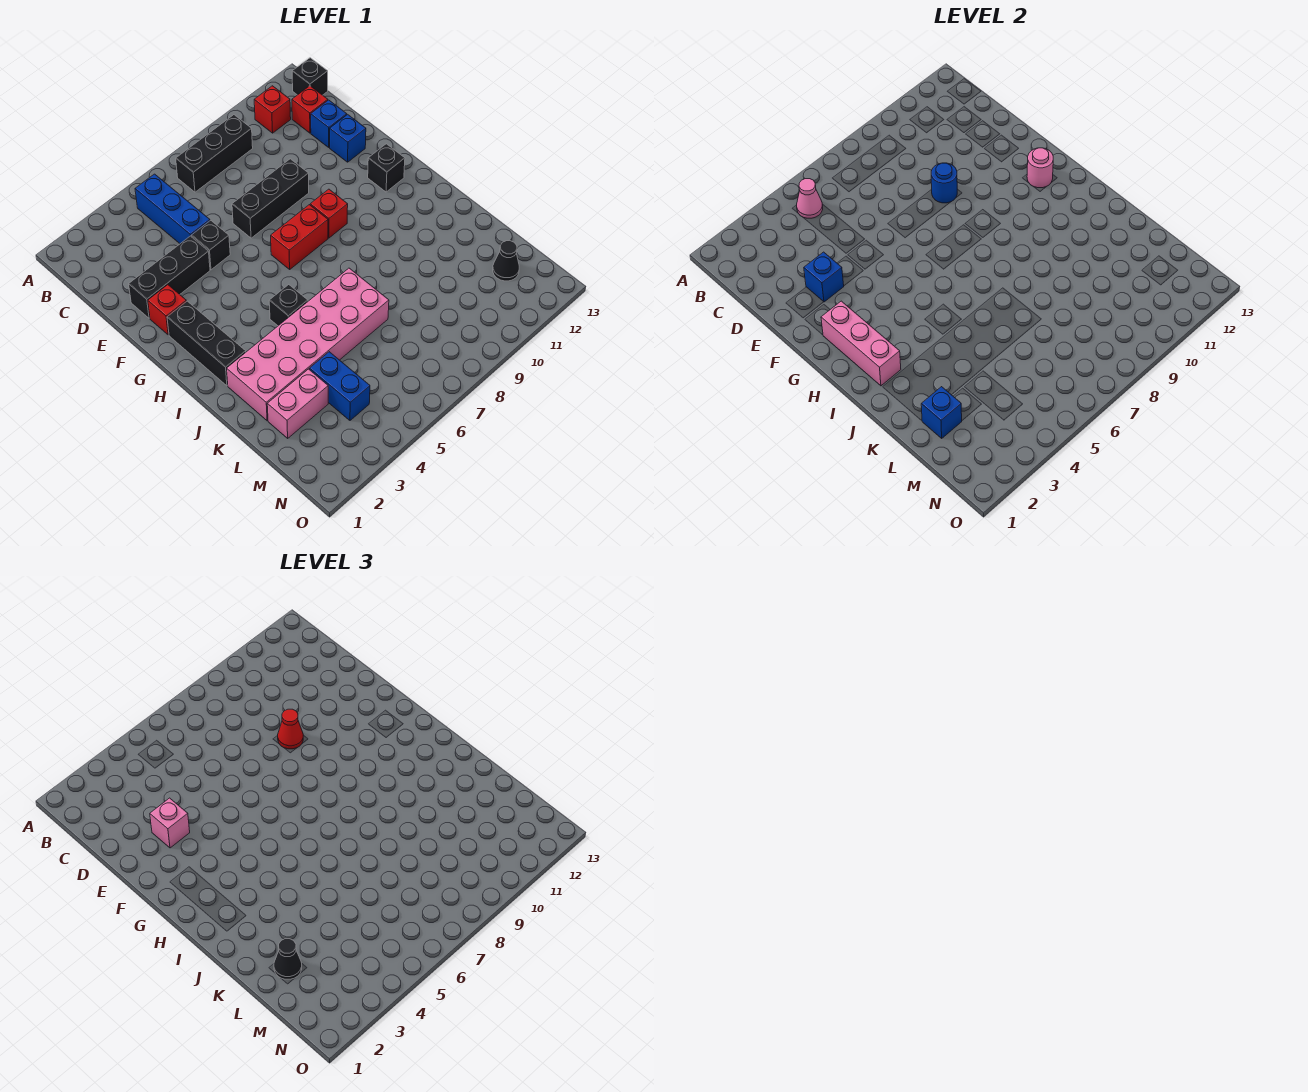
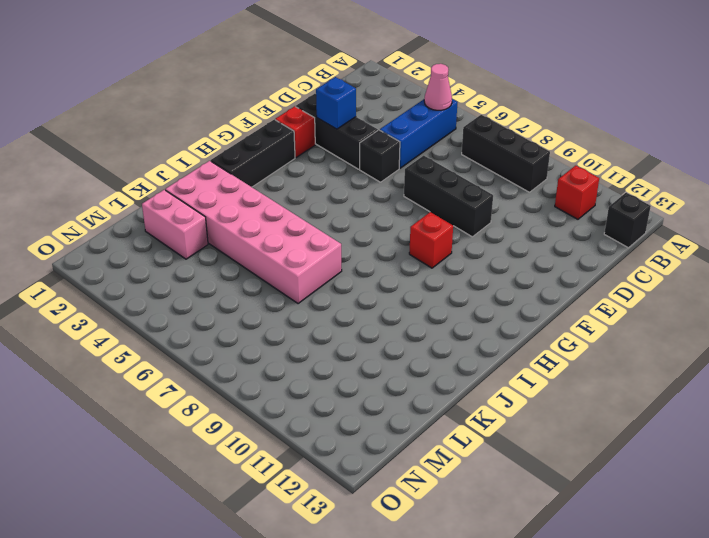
none -> red 1x1 brick [292,86,328,133]
none -> blue 1x1 brick [311,100,347,147]
none -> blue 1x1 brick [330,114,366,162]

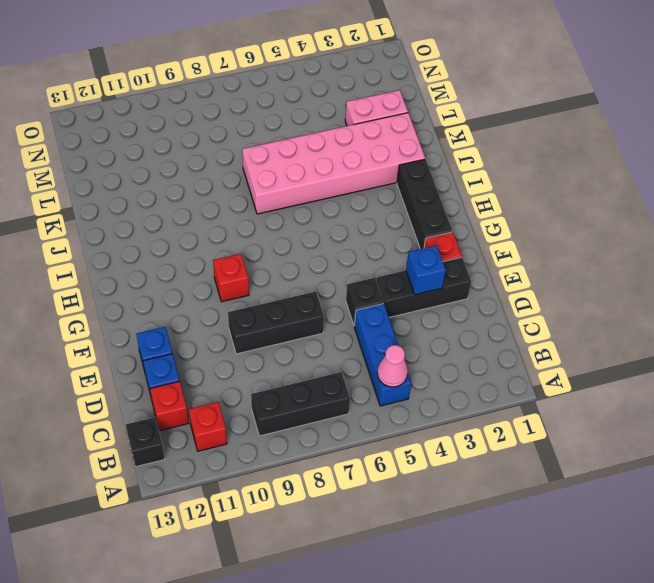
none -> red 1x2 brick [271,205,328,269]
none -> black 1x1 brick [368,144,405,192]
none -> black 1x1 brick [269,285,308,326]

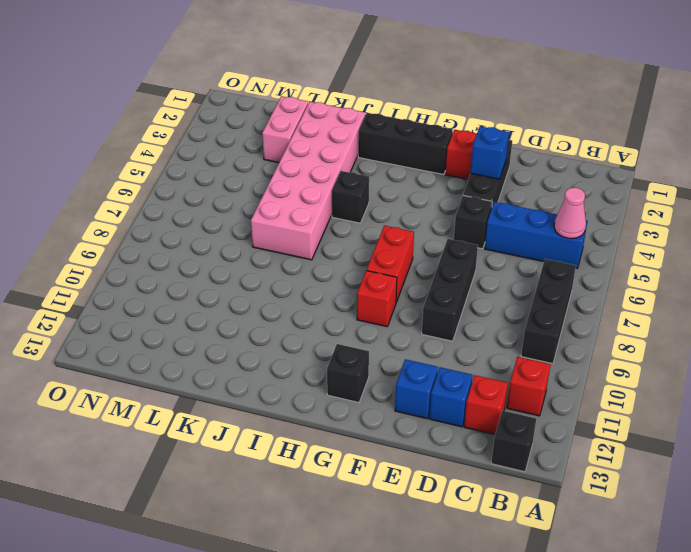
none -> blue 1x2 brick [310,352,370,420]
none -> black 1x1 cone [493,241,519,281]
none -> blue 1x1 round brick [931,163,957,203]

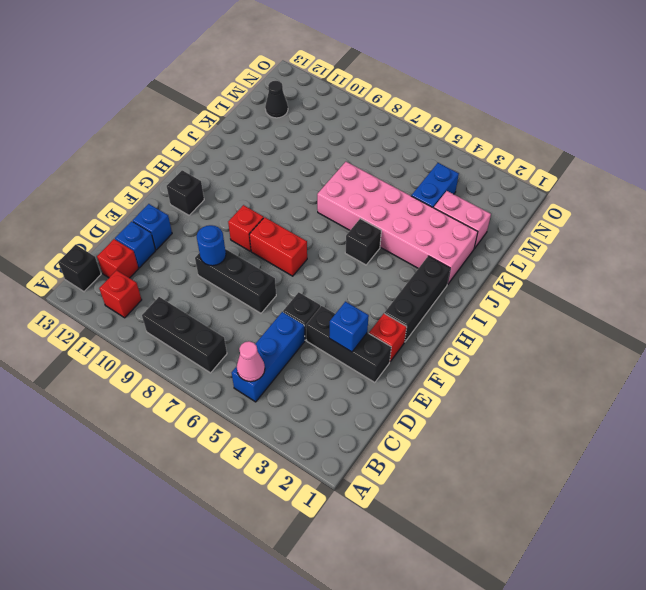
none -> pink 1x3 brick [821,301,901,386]
none -> pink 1x1 round brick [1027,148,1053,188]
none -> blue 1x1 brick [921,387,962,438]

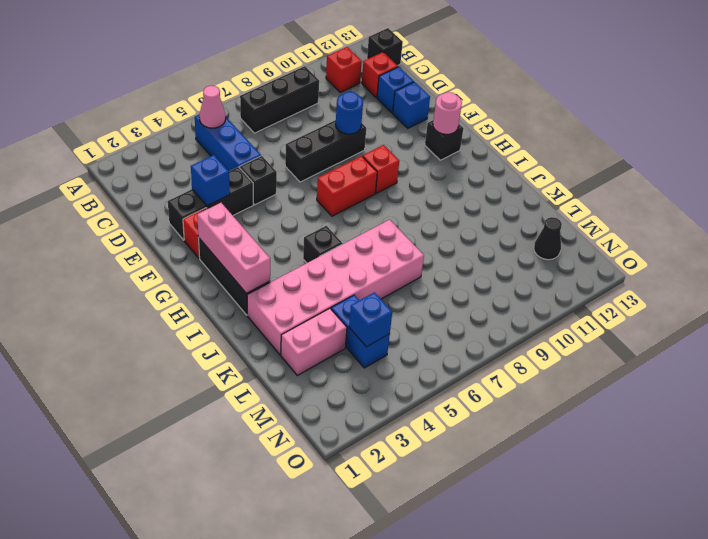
blue 1x1 brick [349,292,392,347] -> blue 1x1 brick moved to [921,387,962,438]
none -> pink 1x1 brick [150,798,190,848]
none -> red 1x1 cone [278,709,303,749]
none -> black 1x1 cone [274,939,302,979]

